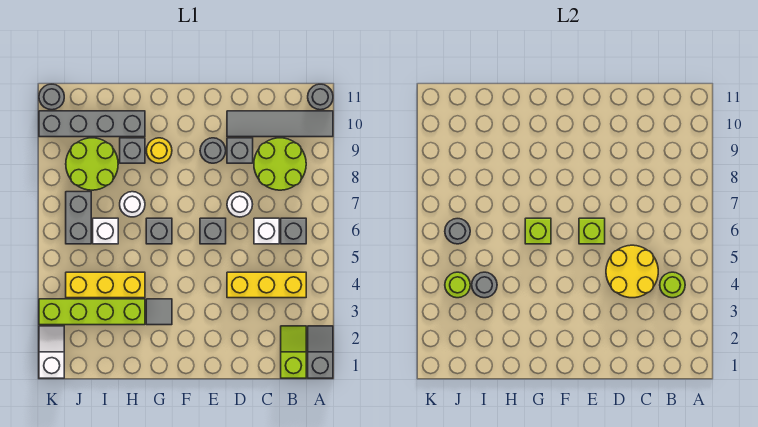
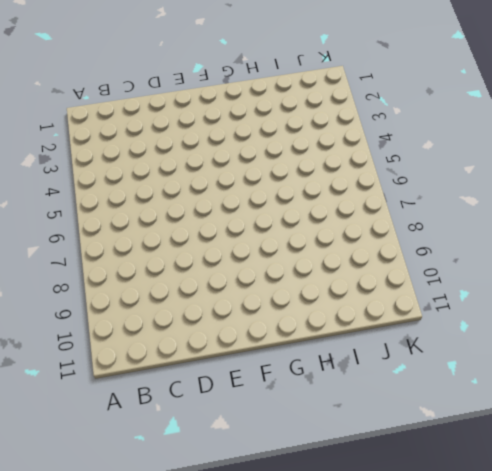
none -> grey 1x2 slope [308,326,333,378]
none -> grey 1x4 tile [227,111,333,137]
none -> grey 1x1 round brick [308,84,333,110]
none -> lime 1x2 slope [281,326,306,378]

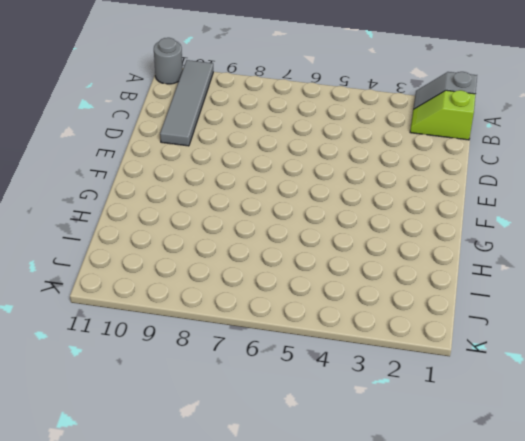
none -> yellow 1x3 brick [227,272,306,298]
none -> grey 1x1 brick [281,218,306,244]
none -> lime 2x2 round brick [254,138,306,190]
none -> white 1x1 brick [254,218,279,244]

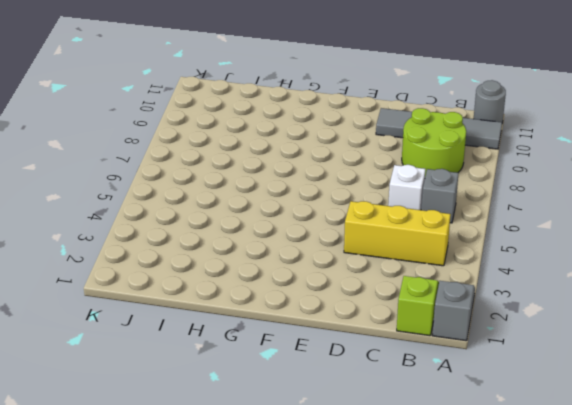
none -> white 1x1 round brick [227,192,253,217]
none -> grey 1x1 brick [227,138,253,163]
none -> grey 1x1 brick [200,218,226,244]
none -> grey 1x1 round brick [200,138,226,163]

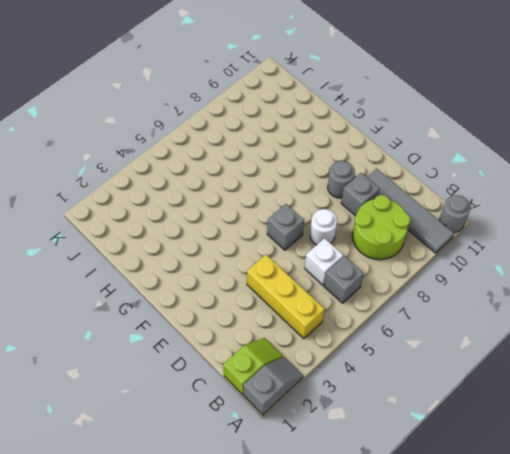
none -> grey 1x1 tile [146,299,172,325]
none -> grey 1x1 brick [146,218,172,244]
none -> yellow 1x1 round brick [146,138,172,163]
none -> lime 1x4 brick [39,299,145,325]

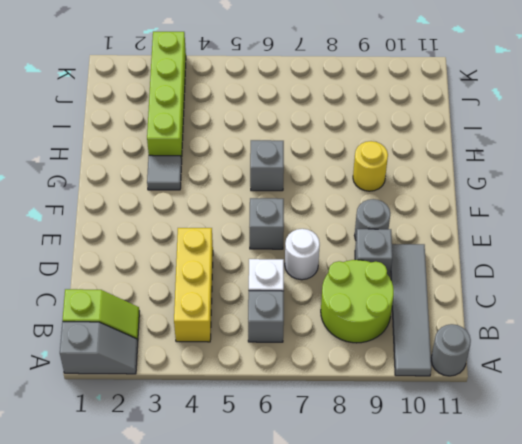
none -> yellow 1x3 brick [66,272,145,298]
none -> white 1x1 round brick [120,192,145,217]
none -> grey 1x1 brick [120,138,145,163]
none -> grey 1x4 brick [39,111,145,137]

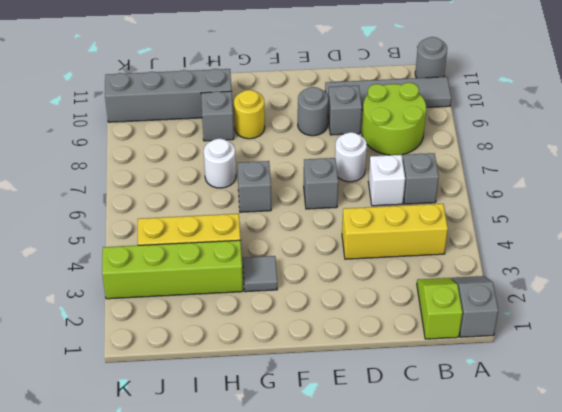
none -> white 1x1 brick [93,218,118,244]
none -> lime 2x2 round brick [66,138,118,190]
none -> grey 1x2 brick [66,192,91,244]
none -> white 1x2 slope [39,326,64,378]

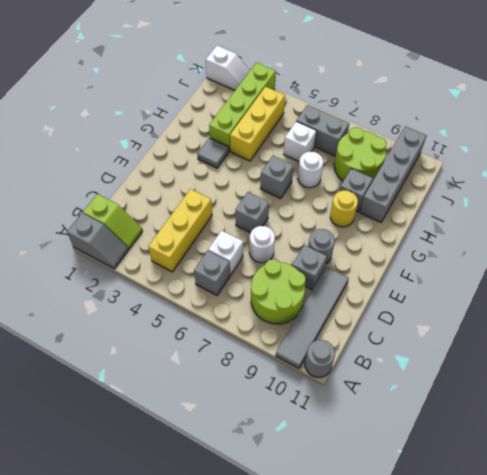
none -> grey 1x1 round brick [39,84,64,110]
none -> lime 1x1 round brick [660,272,685,298]
none -> yellow 2x2 round brick [606,245,658,298]
none -> lime 1x1 brick [579,218,605,244]

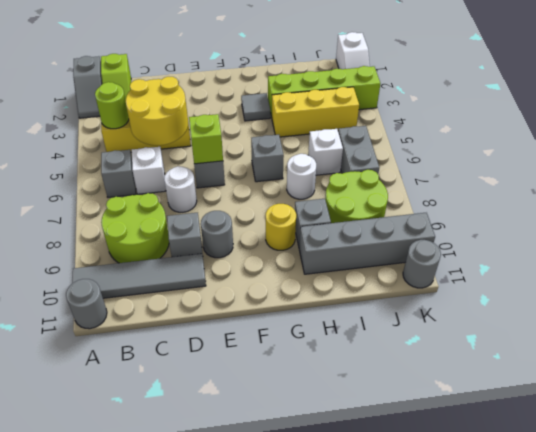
none -> lime 1x1 brick [525,218,551,244]
none -> grey 1x1 round brick [472,272,497,298]
none -> lime 1x1 round brick [445,272,470,298]
none -> grey 1x1 round brick [445,219,470,244]

